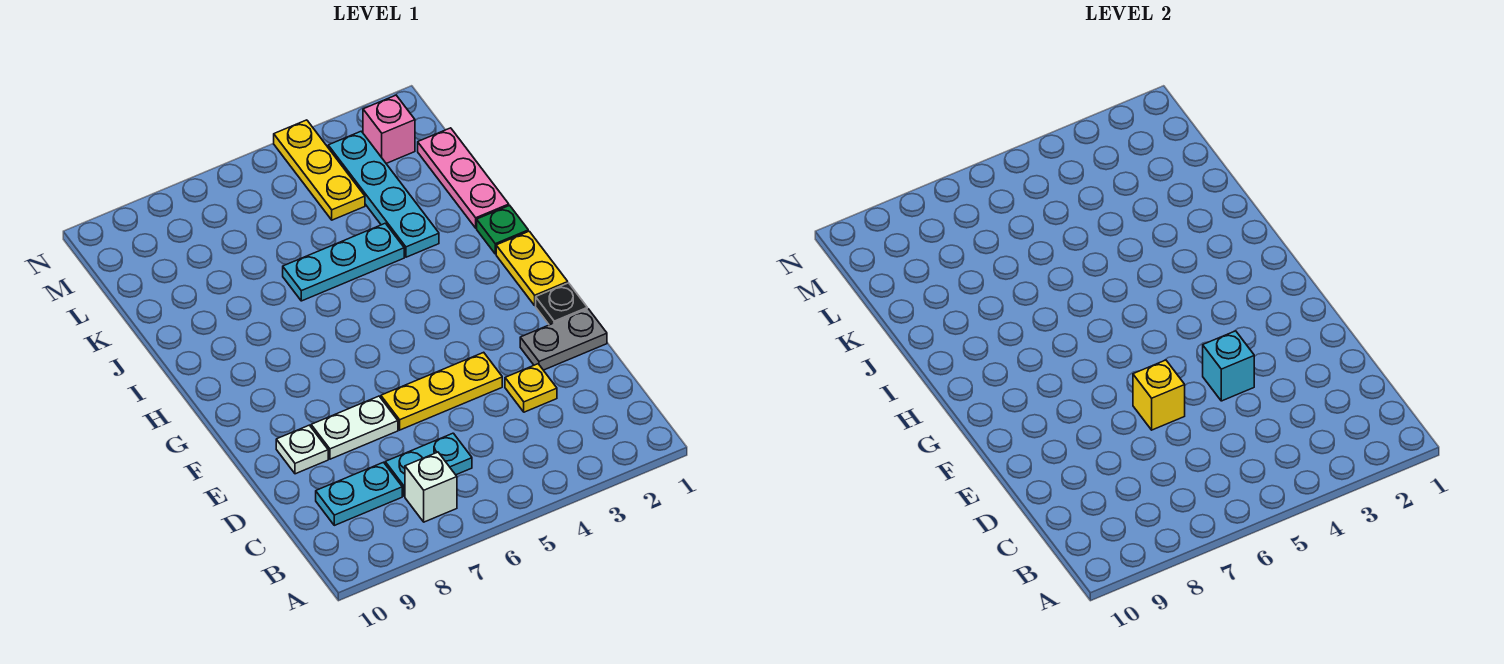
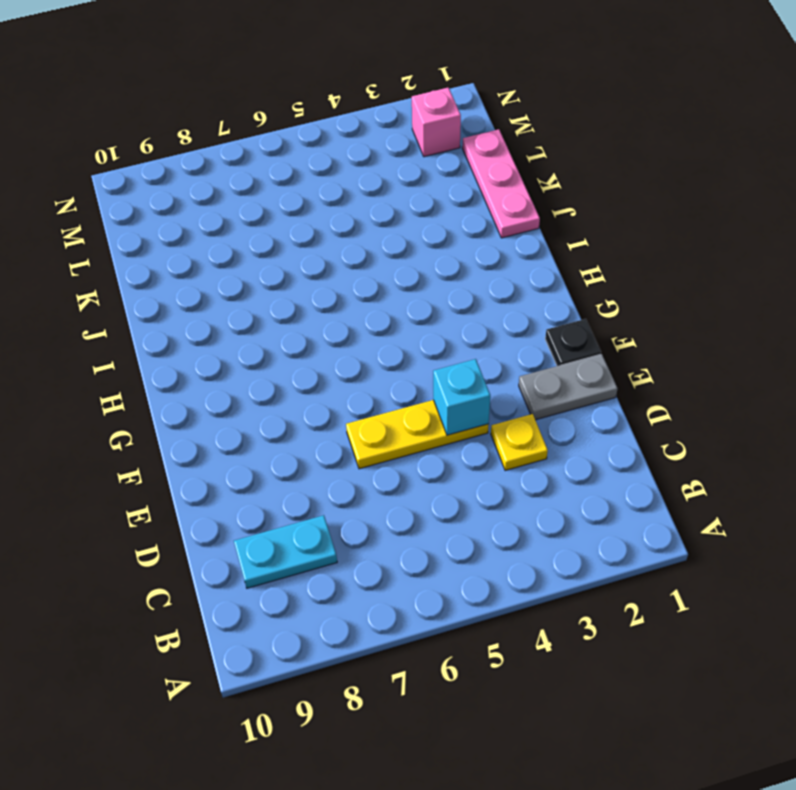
none -> white 1x1 brick [405,452,457,522]
none -> cyan 1x2 plate [385,433,472,496]
none -> white 1x2 plate [311,396,398,459]

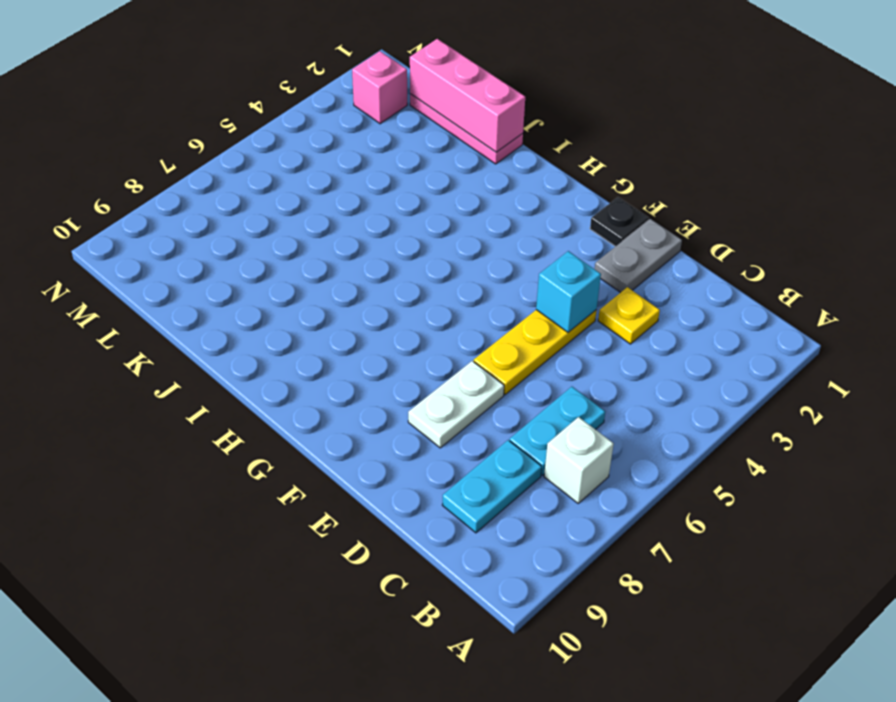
pink 1x3 brick [410,39,525,152] -> none
none -> white 1x1 plate [276,425,328,474]
none -> yellow 1x2 plate [496,231,568,305]
none -> green 1x1 plate [477,205,528,254]

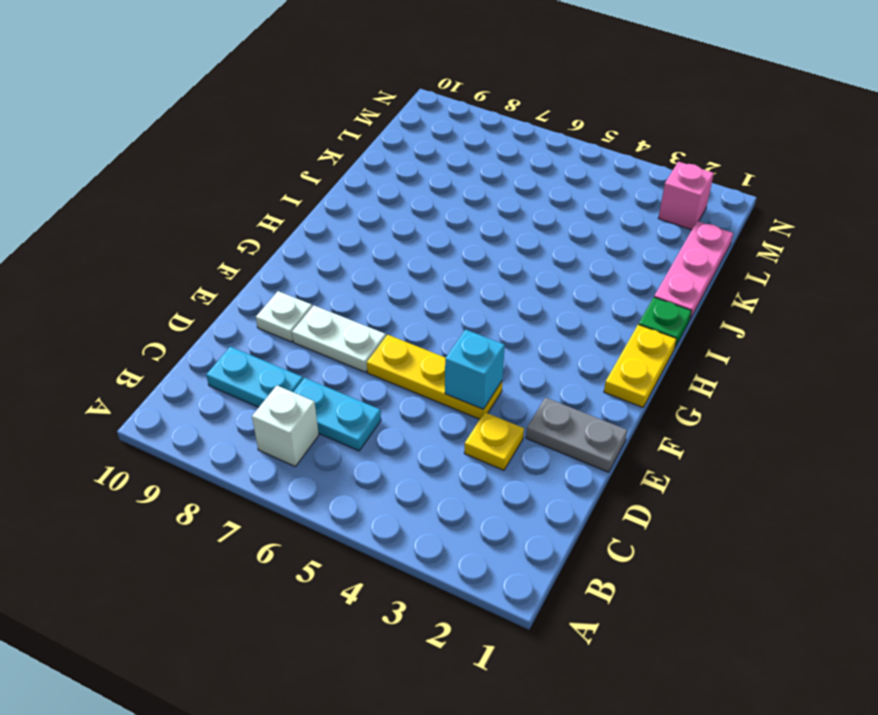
none -> black 1x1 plate [536,283,587,325]
none -> cyan 1x4 plate [328,131,439,257]
none -> cyan 1x3 plate [283,223,404,301]

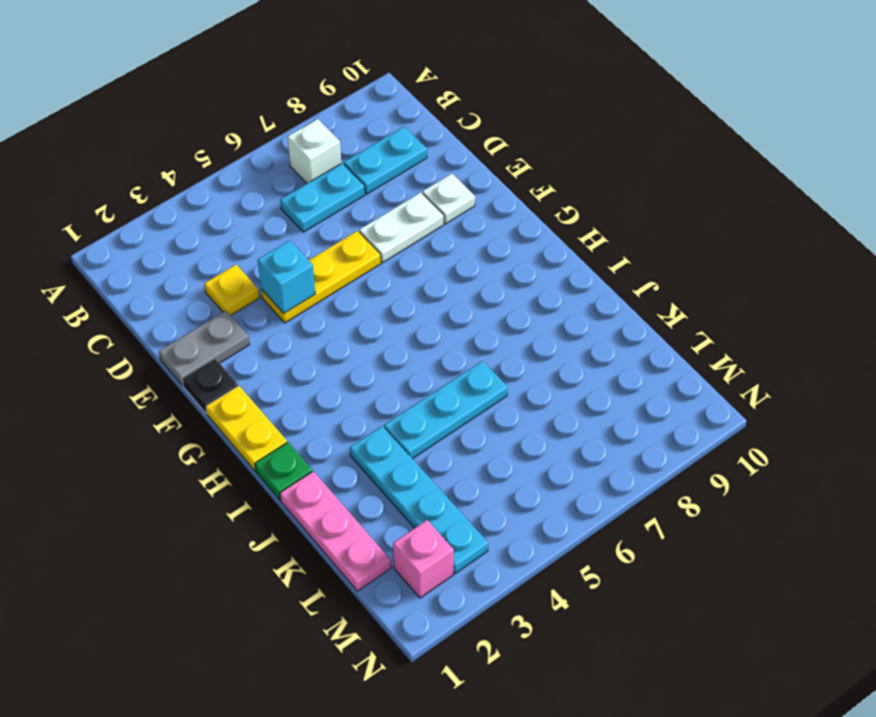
none -> yellow 1x3 plate [274,120,365,220]
none -> yellow 1x1 brick [1133,360,1185,430]

